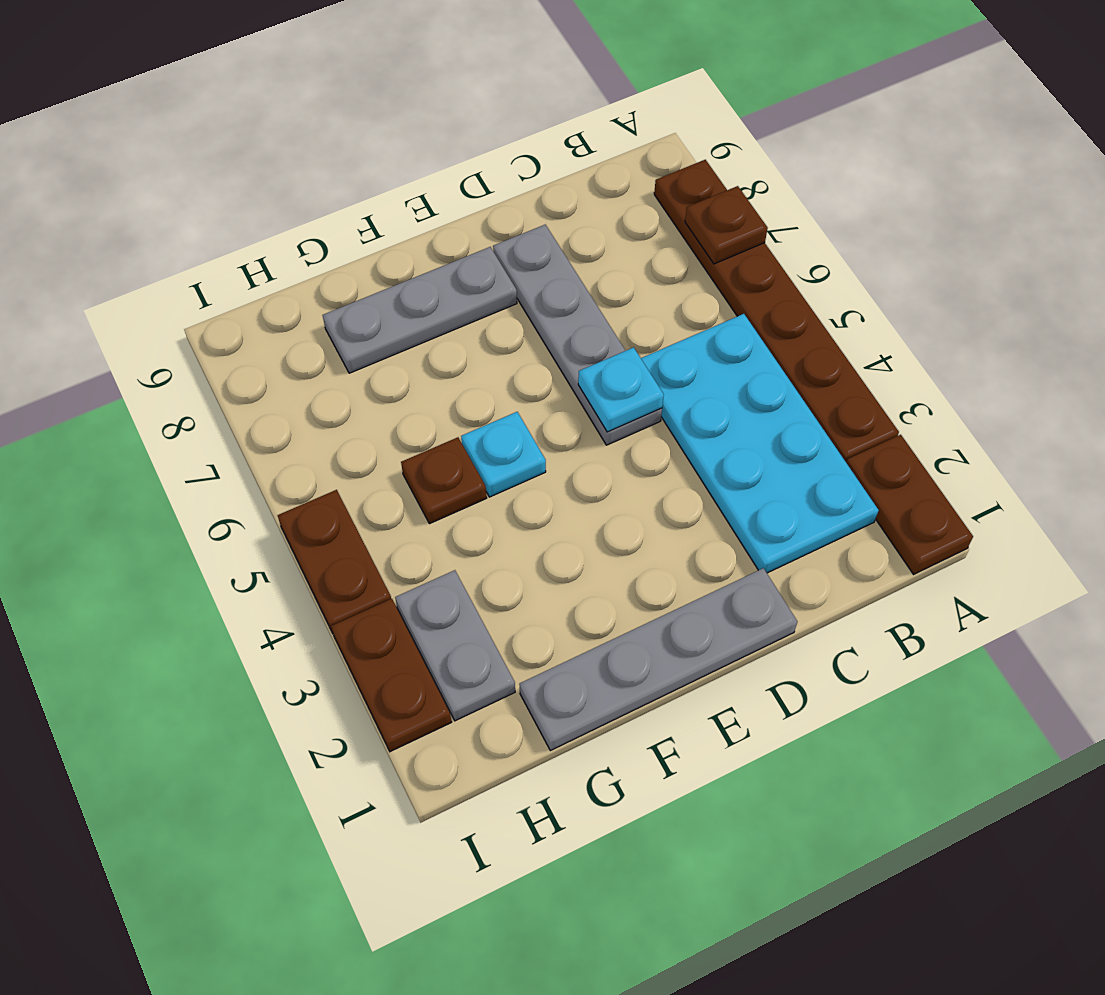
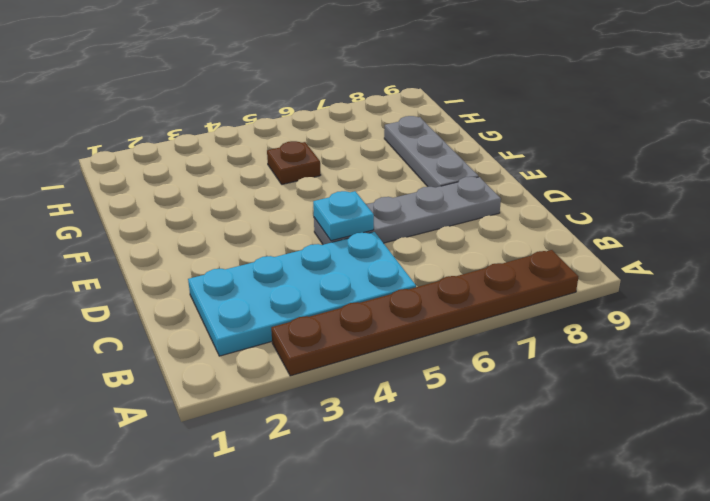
none -> brown 1x2 plate [846,435,973,574]
none -> grey 1x4 plate [519,568,797,751]
none -> cyan 1x1 plate [461,412,546,497]

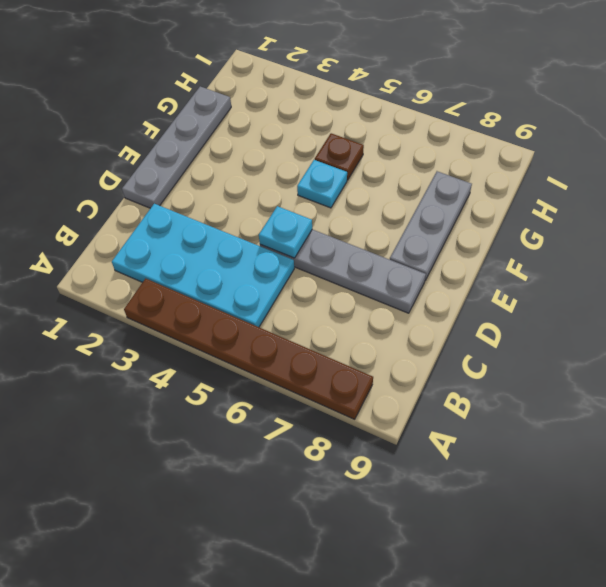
none -> brown 1x2 plate [846,435,973,574]
none -> grey 1x2 plate [395,570,515,721]
none -> brown 1x2 plate [331,599,451,752]

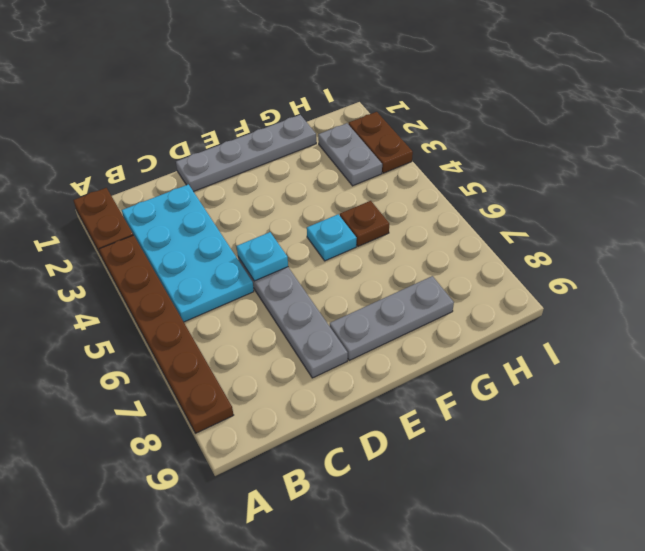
none -> brown 1x2 plate [278,490,391,633]
none -> brown 1x1 plate [685,186,768,264]

